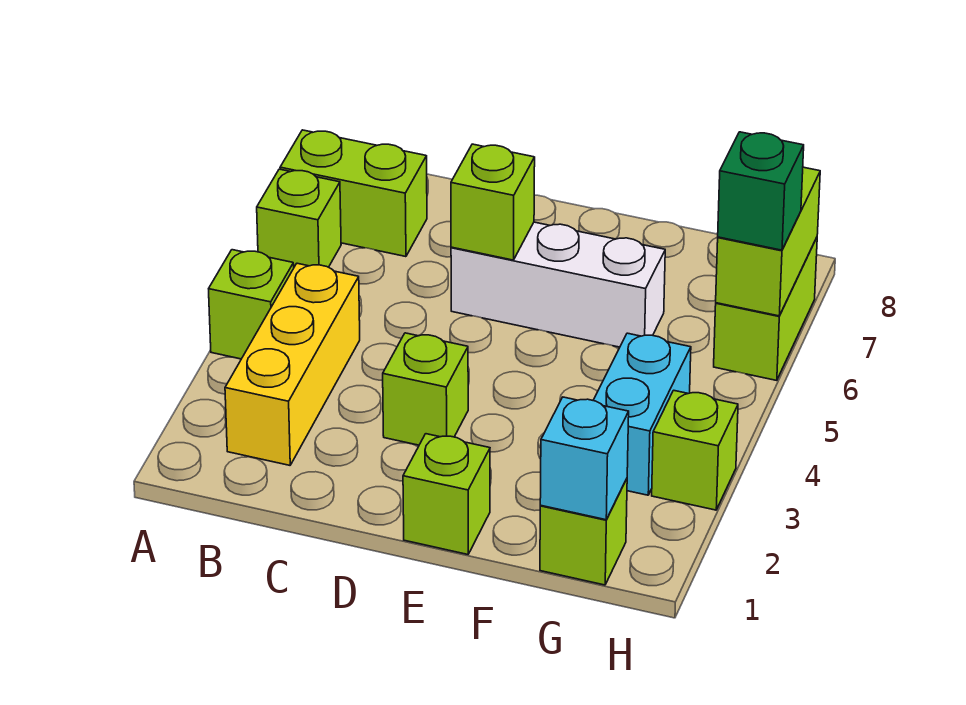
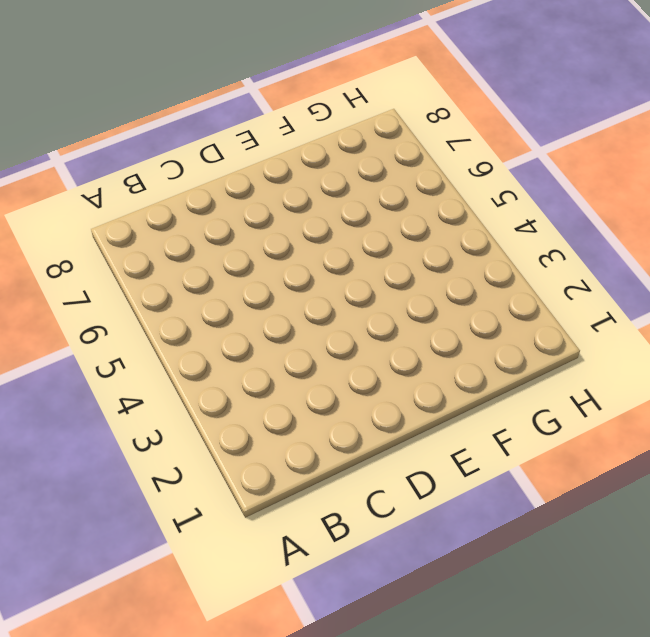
none -> lime 1x1 brick [209,250,294,359]
none -> lime 1x1 brick [257,169,341,267]
none -> lime 1x2 brick [280,130,427,257]

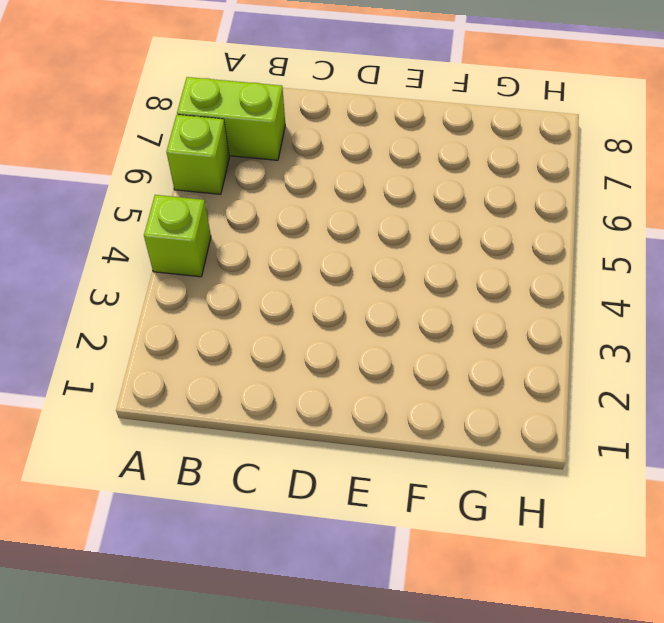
none -> yellow 1x3 brick [225,263,360,465]
none -> lime 1x1 brick [383,333,468,445]
none -> white 1x3 brick [451,222,665,347]

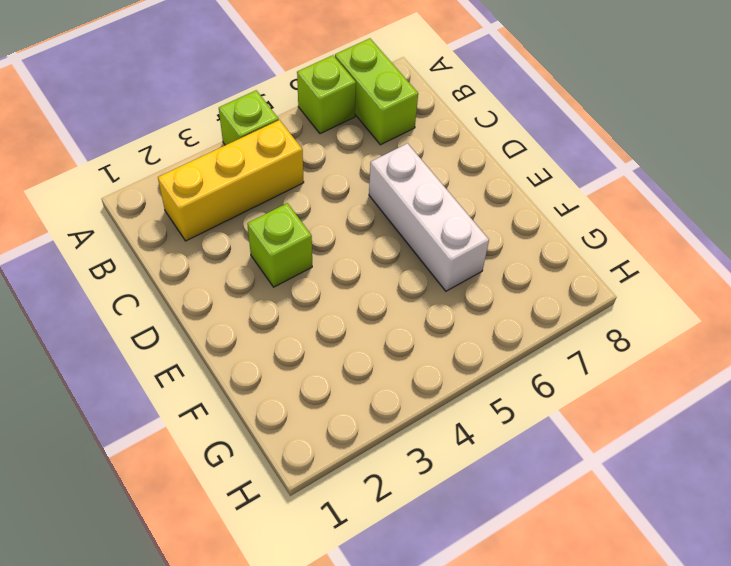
none -> lime 1x1 brick [403,434,490,554]
none -> lime 1x1 brick [540,479,627,585]
none -> cyan 1x2 brick [593,333,691,495]

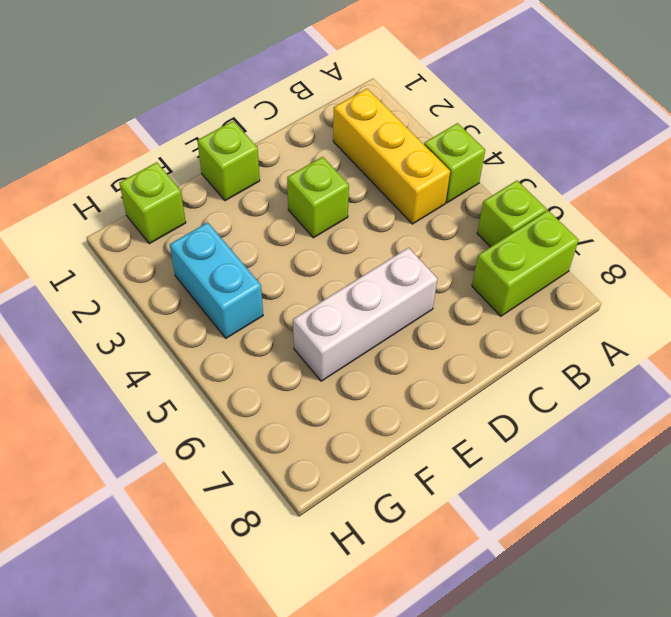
none -> lime 1x1 brick [652,390,738,510]
none -> lime 1x2 brick [714,238,817,381]
none -> lime 1x1 brick [451,144,535,260]

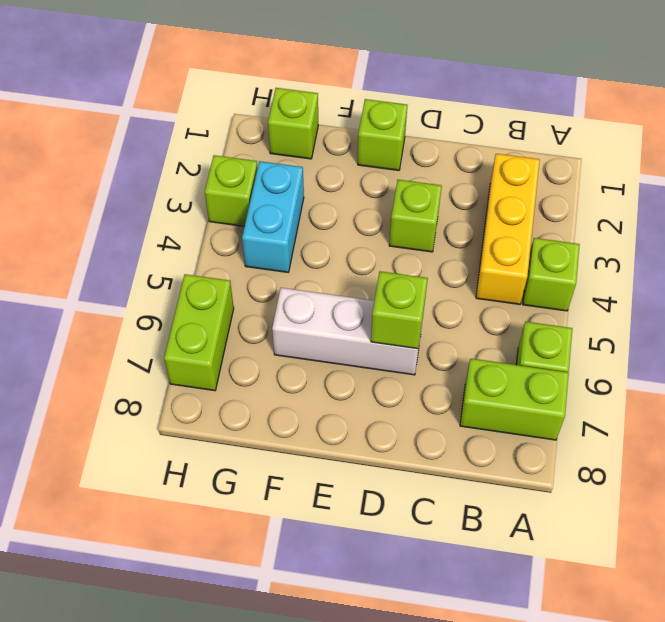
none -> cyan 1x1 brick [540,397,629,520]
none -> lime 1x2 brick [716,167,820,316]
none -> green 1x1 brick [718,132,804,250]

